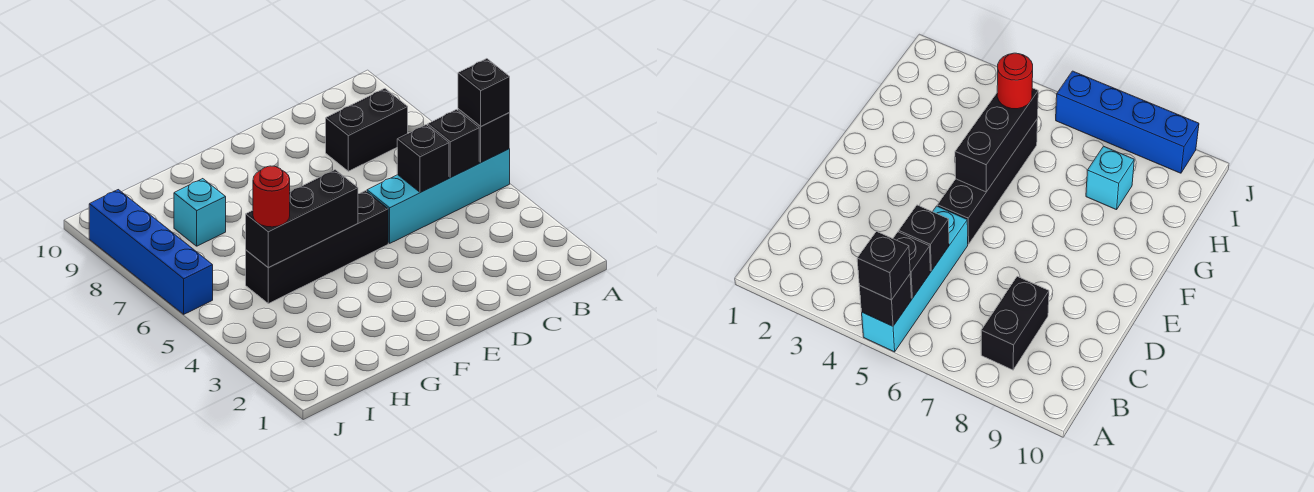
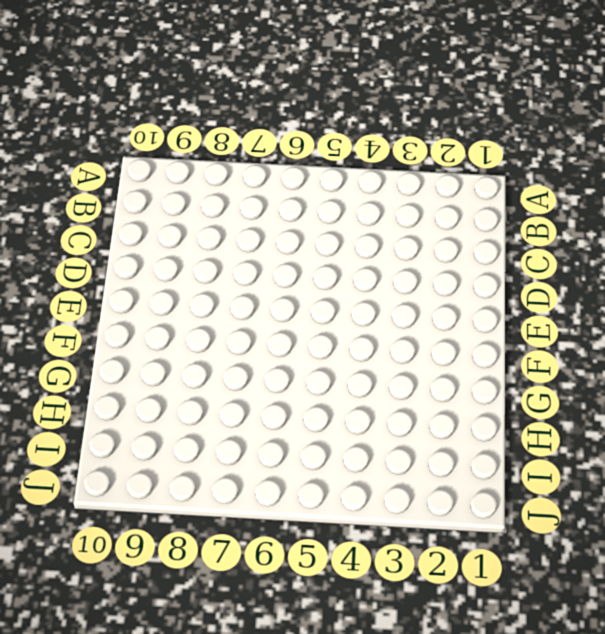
none -> cyan 1x4 brick [367,149,510,243]
none -> black 1x2 brick [326,89,408,171]

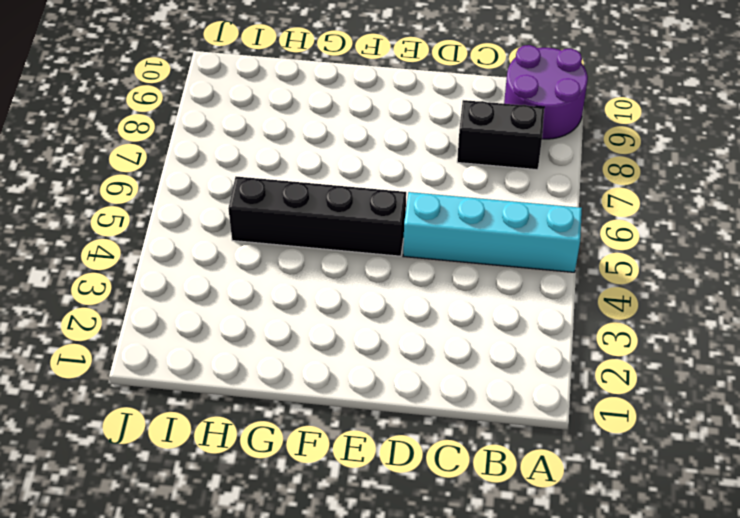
purple 2x2 round brick [504,45,588,139] -> none
none -> cyan 1x1 brick [174,179,226,246]
none -> blue 1x4 brick [89,190,213,314]

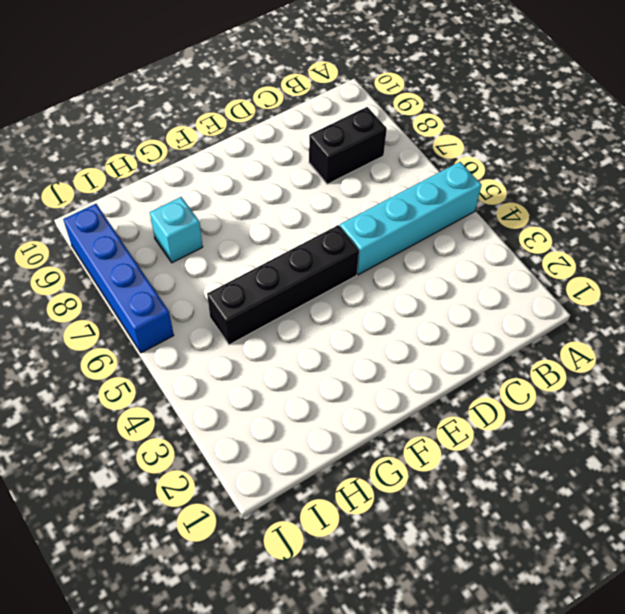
none -> black 1x1 brick [458,109,510,162]
none -> black 1x1 brick [428,110,479,177]

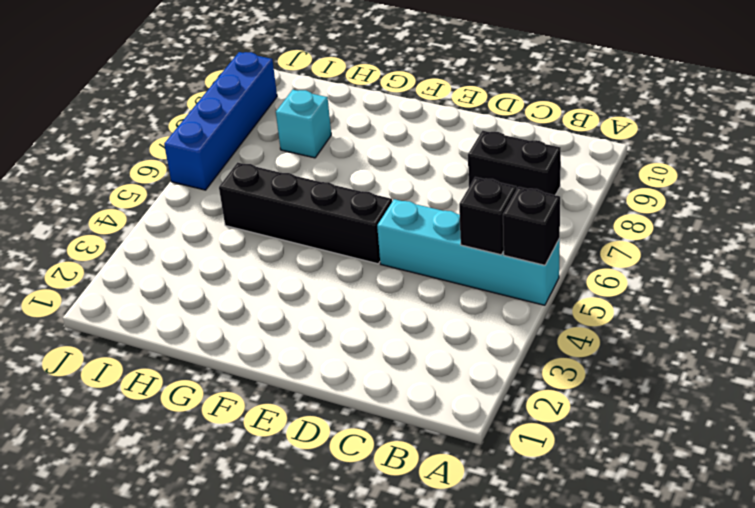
none -> black 1x1 brick [397,125,449,193]
none -> black 1x3 brick [246,170,358,268]

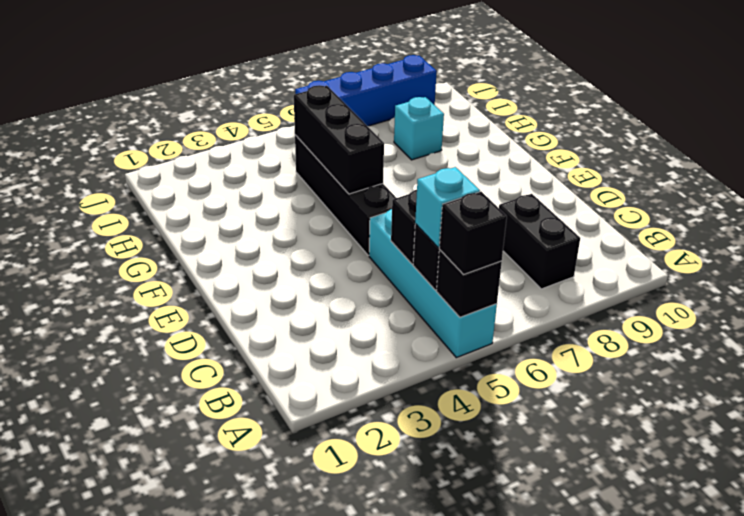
cyan 1x1 brick [415,167,480,248] -> none
none -> red 1x1 round brick [253,166,290,227]

